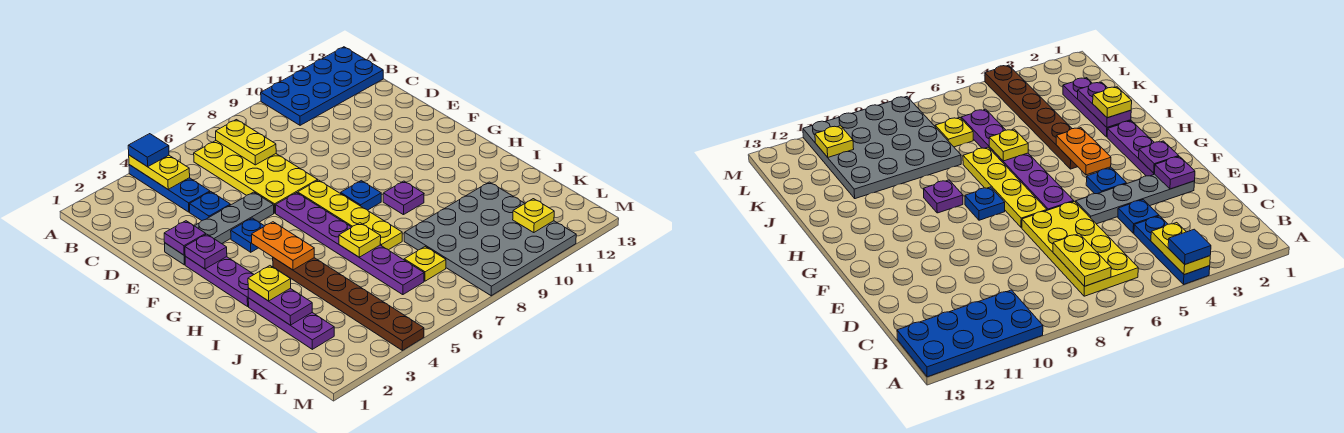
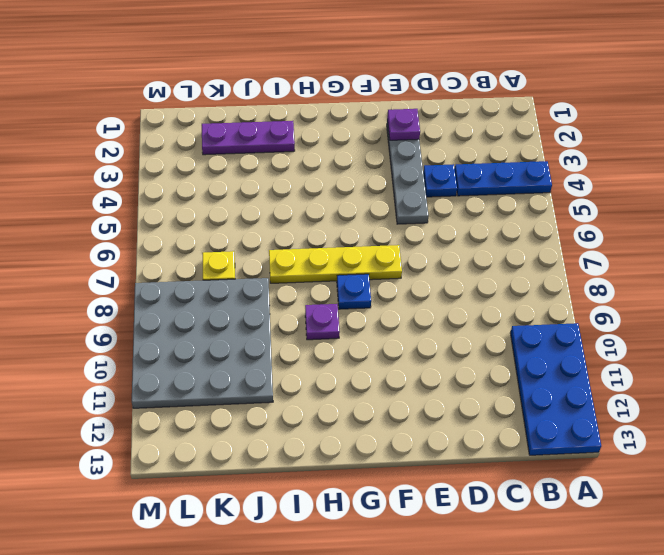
none -> yellow 2x4 plate [194,141,318,213]
none -> purple 1x3 plate [185,256,254,306]
none -> blue 1x1 plate [231,218,264,252]

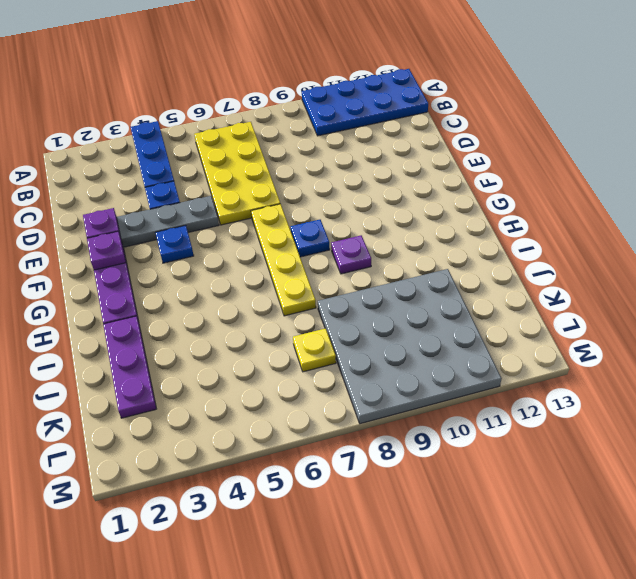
none -> purple 1x6 plate [276,193,424,295]
none -> brown 1x6 plate [273,258,424,350]
none -> yellow 1x2 plate [129,155,190,189]

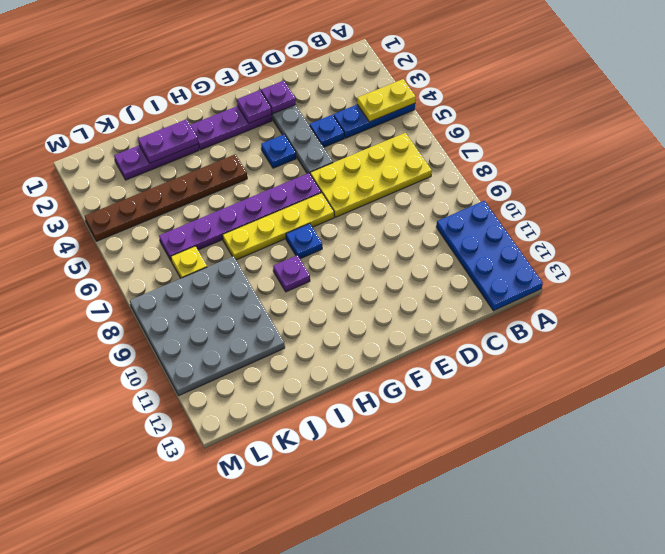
none -> yellow 1x2 plate [216,120,276,165]
none -> orange 1x2 plate [252,222,314,270]
none -> yellow 1x1 plate [339,223,381,257]

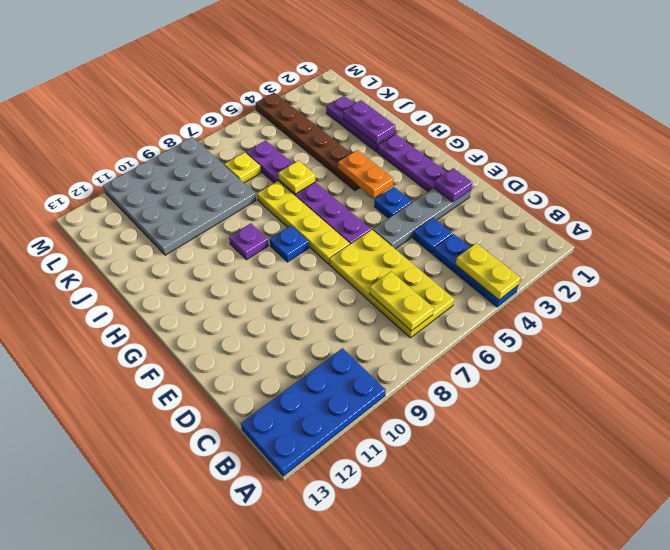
none -> purple 1x1 plate [185,234,227,269]
none -> yellow 1x1 plate [513,199,554,233]
none -> blue 1x1 tile [128,134,169,167]

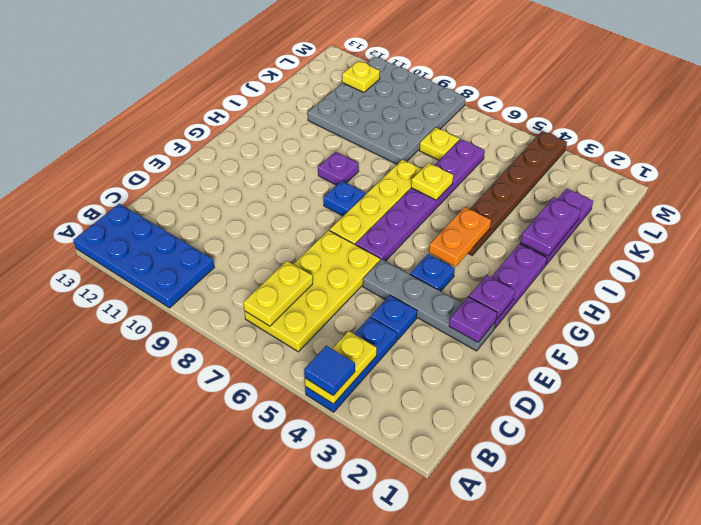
none -> yellow 1x1 plate [248,266,291,301]

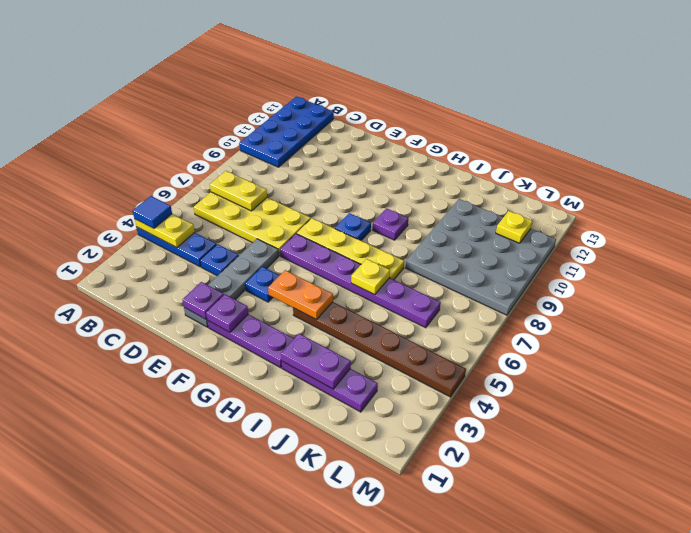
none -> yellow 1x1 plate [404,247,446,281]
none -> yellow 1x1 plate [248,266,291,301]

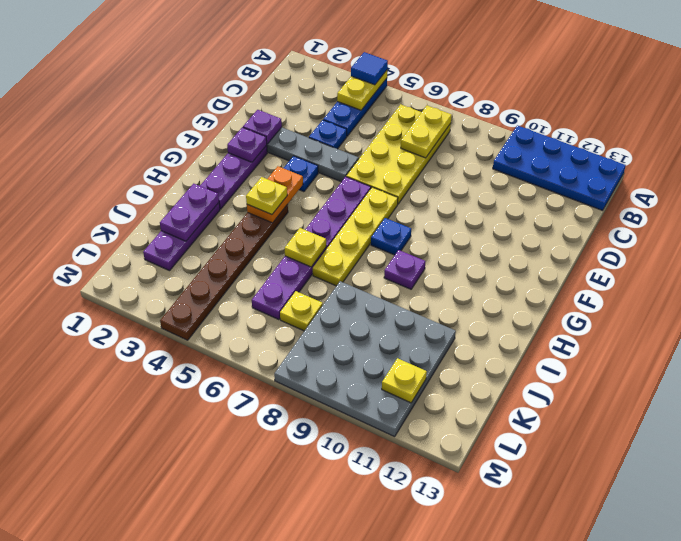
yellow 1x1 plate [246,177,287,215] -> yellow 1x1 plate moved to [248,266,291,301]

